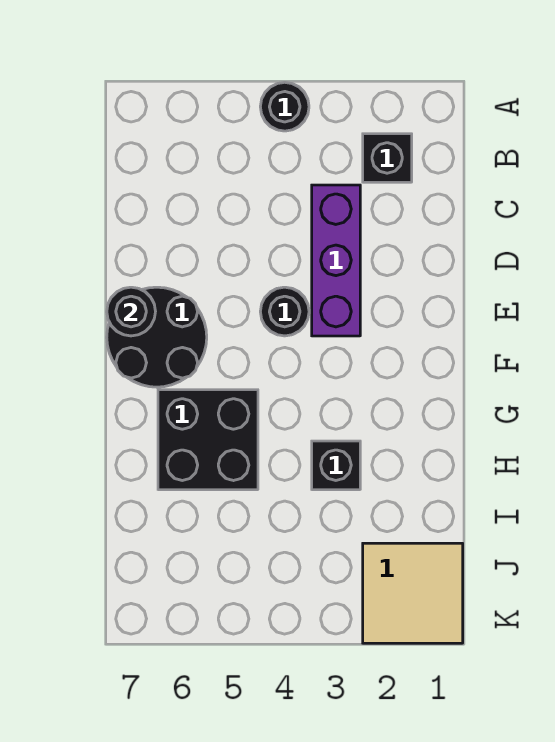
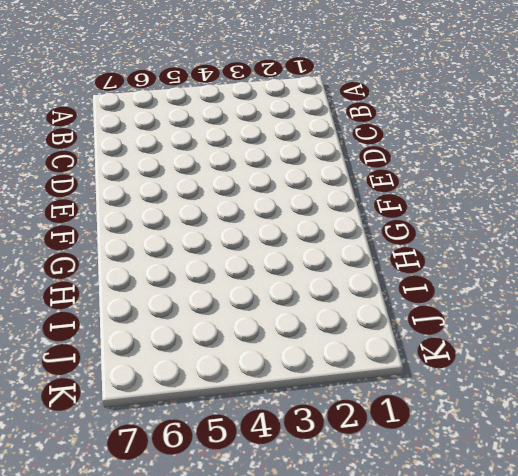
none -> black 1x1 round brick [260,82,309,131]
none -> black 1x1 brick [363,134,412,182]

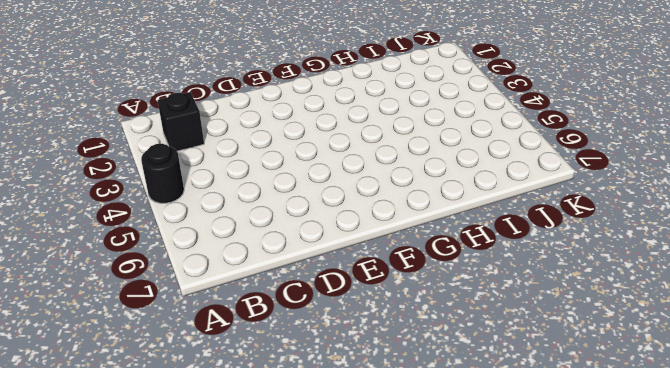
none -> purple 1x3 brick [312,185,360,336]
none -> black 1x1 round brick [260,287,309,336]

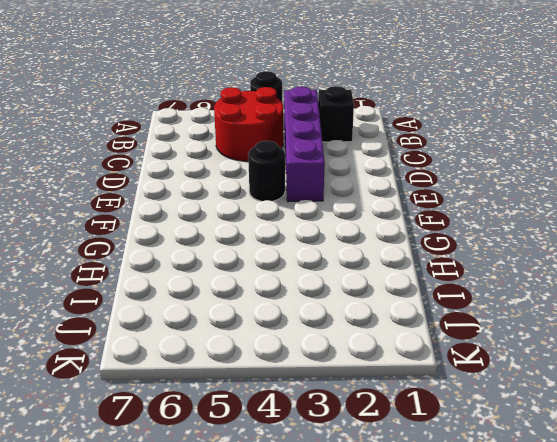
purple 1x4 brick [284,87,325,202] -> purple 1x3 brick [312,185,360,336]
red 2x2 round brick [214,87,283,161] -> none
none -> black 2x2 round brick [107,287,207,387]
none -> black 2x2 brick [158,390,258,490]

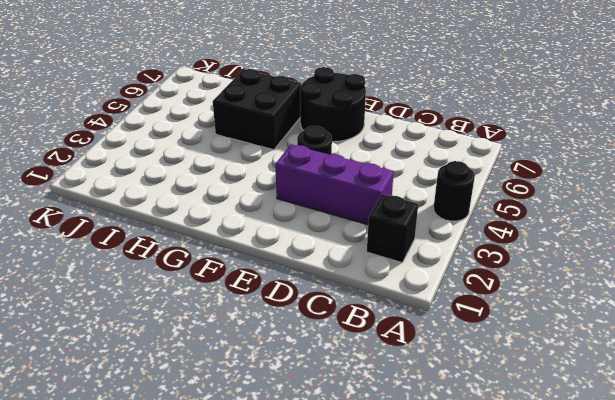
none -> black 1x1 brick [312,441,360,490]
none -> tan 2x2 tile [363,543,463,643]

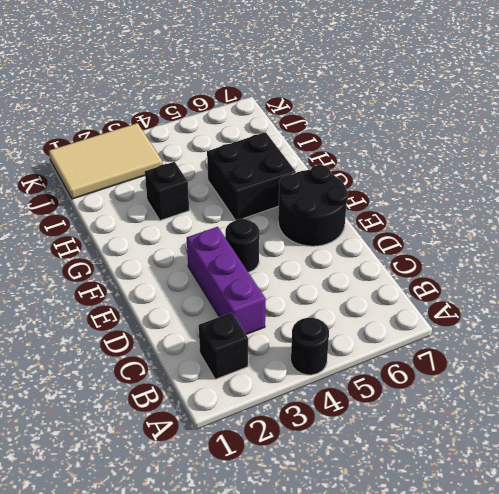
tan 2x3 tile [49,123,162,199] -> tan 2x2 tile [363,543,463,643]
none -> black 1x1 round brick [107,287,155,336]

